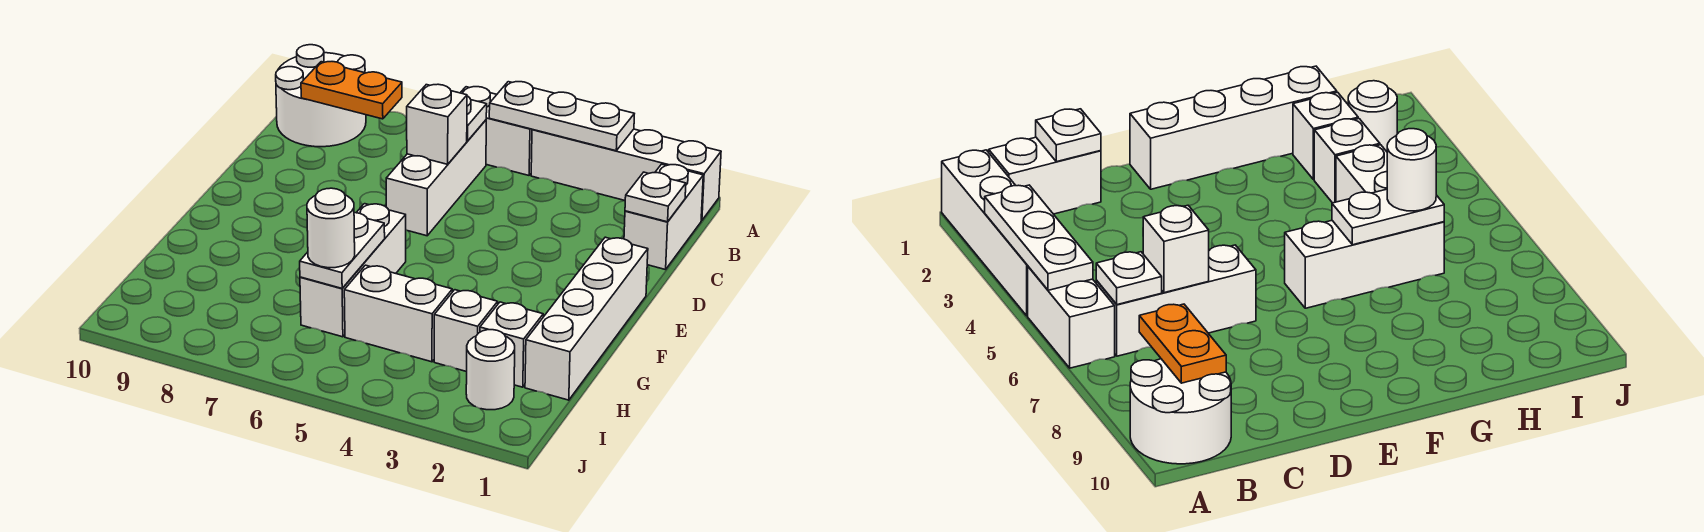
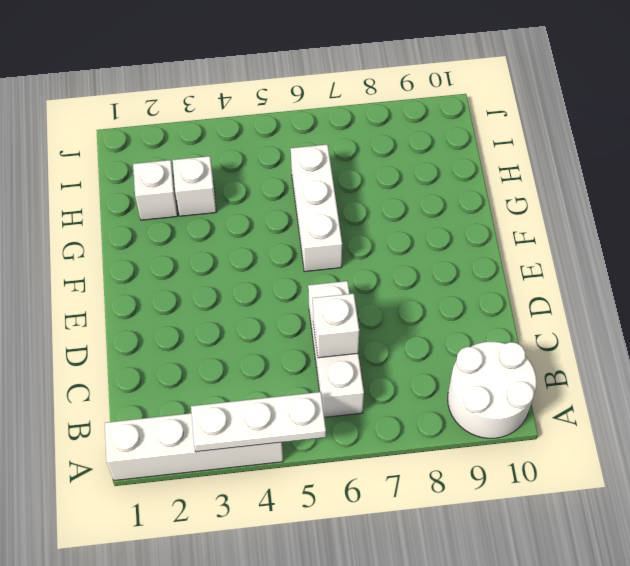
none -> white 1x2 brick [461,87,532,175]
none -> white 1x2 brick [624,164,703,270]
none -> white 1x4 brick [525,237,648,400]

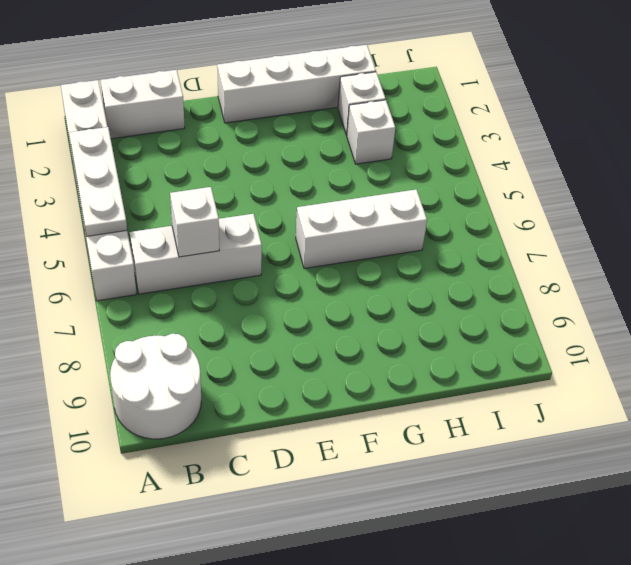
none -> white 1x2 brick [344,265,452,362]
none -> white 1x1 round brick [466,330,515,410]
none -> white 1x1 plate [467,96,487,141]

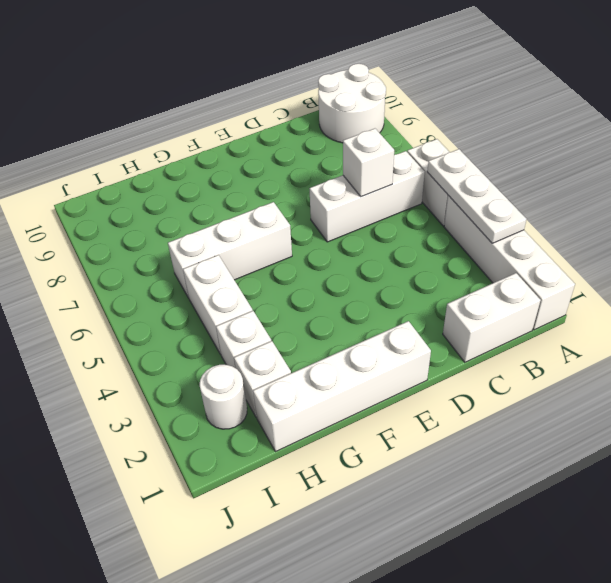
none -> white 1x1 plate [467,96,487,141]
none -> orange 1x2 plate [301,62,402,119]
none -> white 1x1 plate [625,172,686,222]

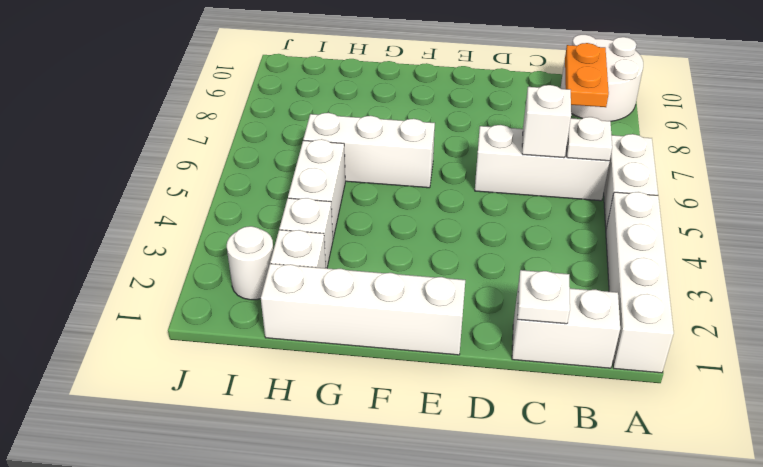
none -> white 1x3 plate [489,82,634,151]
none -> white 1x2 plate [300,213,385,288]
none -> white 1x1 round brick [307,188,355,268]

